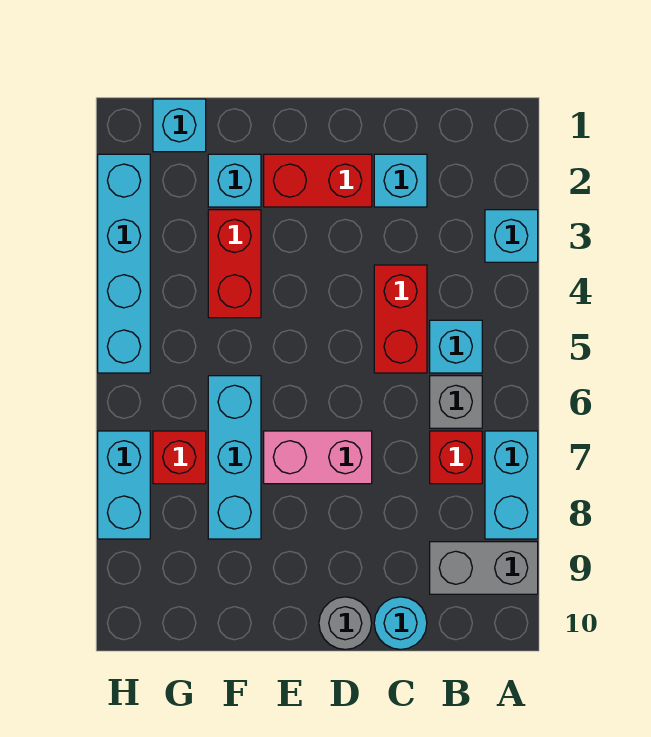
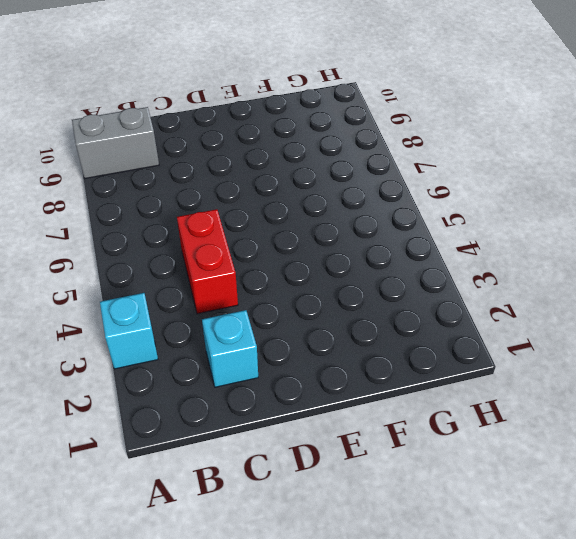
none -> cyan 1x2 brick [485,431,538,539]
none -> cyan 1x1 brick [430,320,482,373]
none -> grey 1x1 brick [430,376,482,428]

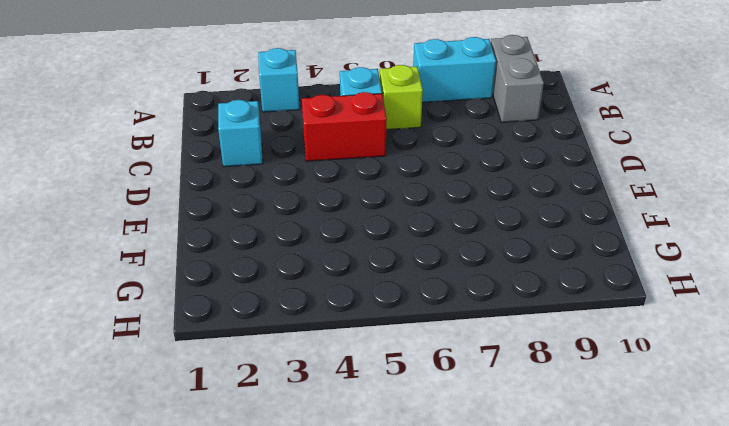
lime 1x1 brick [380,65,423,130] -> grey 1x1 brick [430,376,482,428]
none -> red 1x1 brick [430,431,482,484]
none -> cyan 1x1 round brick [374,597,427,649]
none -> red 1x2 brick [264,154,372,207]

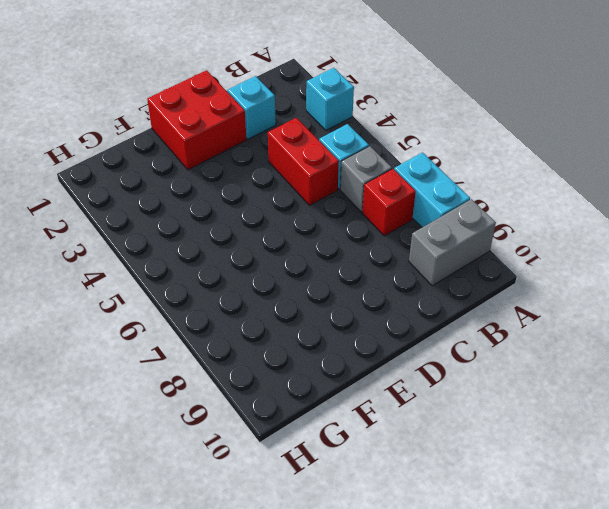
red 2x2 brick [147,70,246,170] -> red 1x2 brick [264,154,372,207]
none -> cyan 1x1 round brick [374,597,427,649]
none -> pink 1x2 brick [264,431,372,484]
none -> grey 1x1 round brick [319,597,372,649]

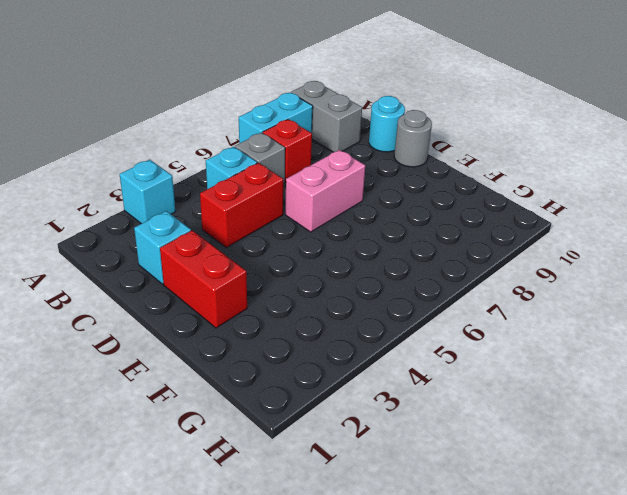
pink 1x2 brick [286,150,365,232] -> pink 1x2 brick turned to [264,431,372,484]
none -> cyan 1x1 brick [208,154,261,207]
none -> red 1x2 brick [208,210,261,318]
none -> cyan 1x3 brick [208,376,261,539]

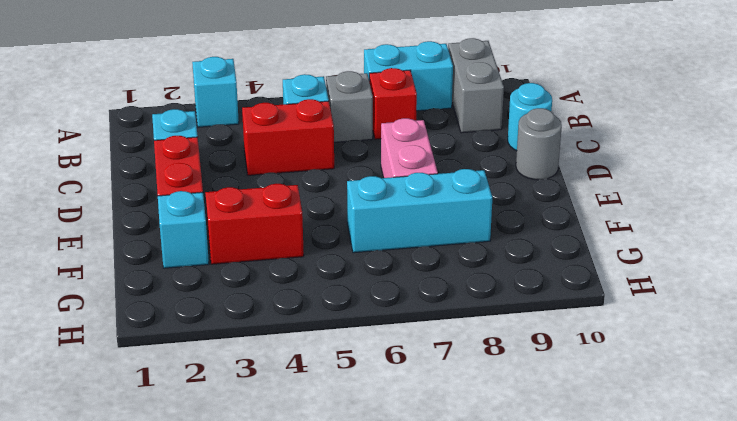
none -> cyan 1x1 brick [153,99,206,152]
none -> red 1x1 brick [153,431,206,484]
none -> cyan 1x4 brick [98,154,150,373]

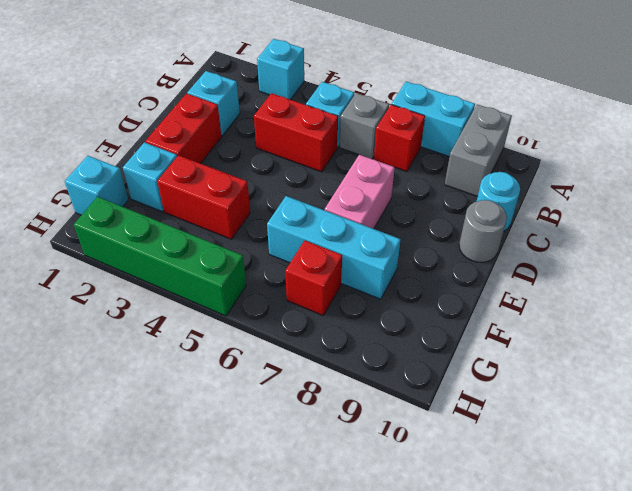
green 1x4 brick [74,197,246,316] -> cyan 1x4 brick [98,154,150,373]
none -> cyan 1x2 brick [98,431,150,539]

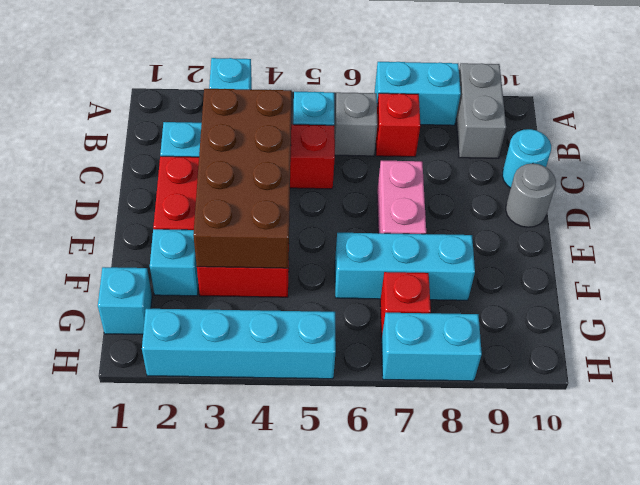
brown 2x4 brick [193,88,292,268] -> none

